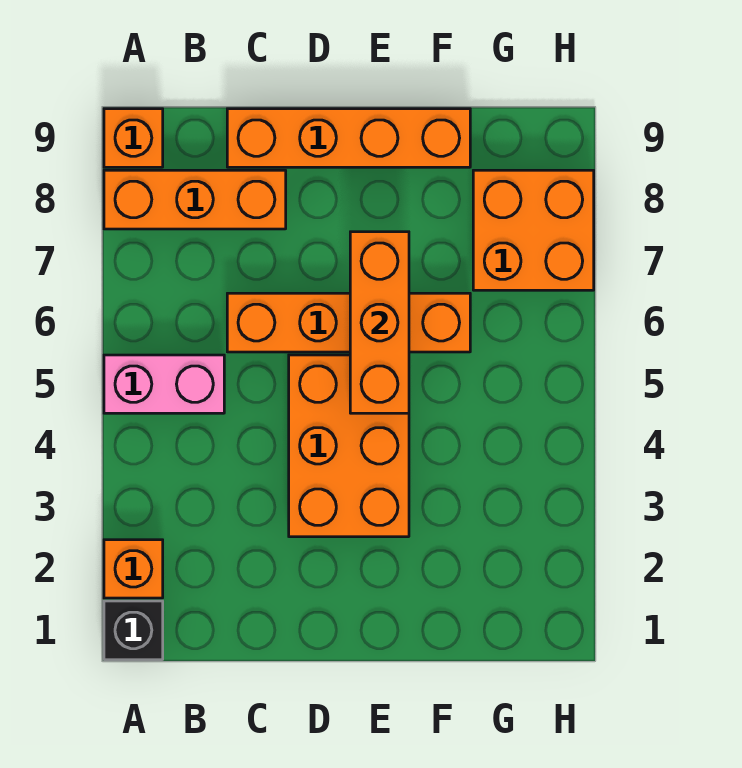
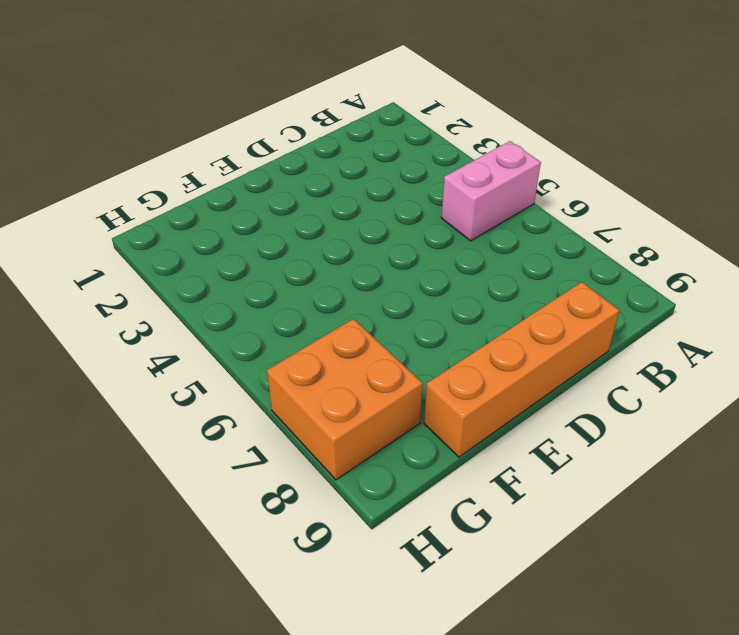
none -> black 1x1 brick [104,601,163,660]
none -> orange 1x1 brick [104,540,163,598]

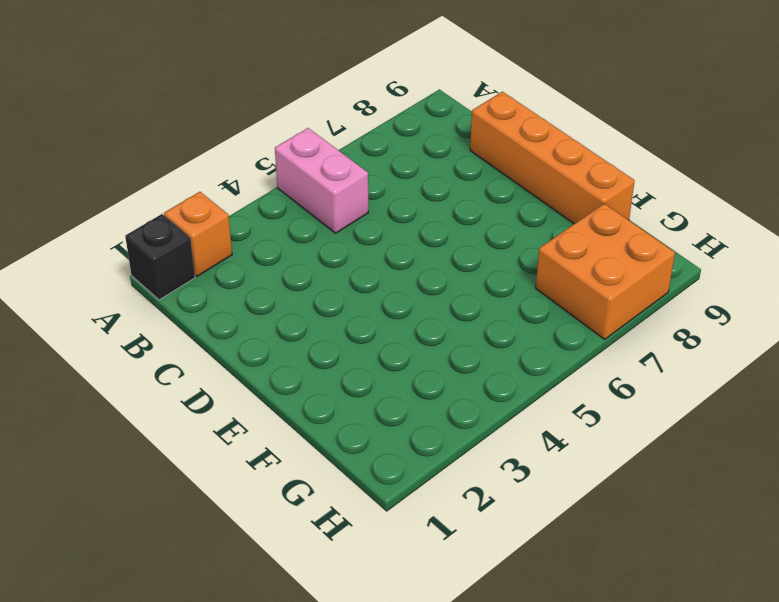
none -> orange 1x3 brick [104,170,286,229]
none -> orange 1x1 brick [104,109,163,167]

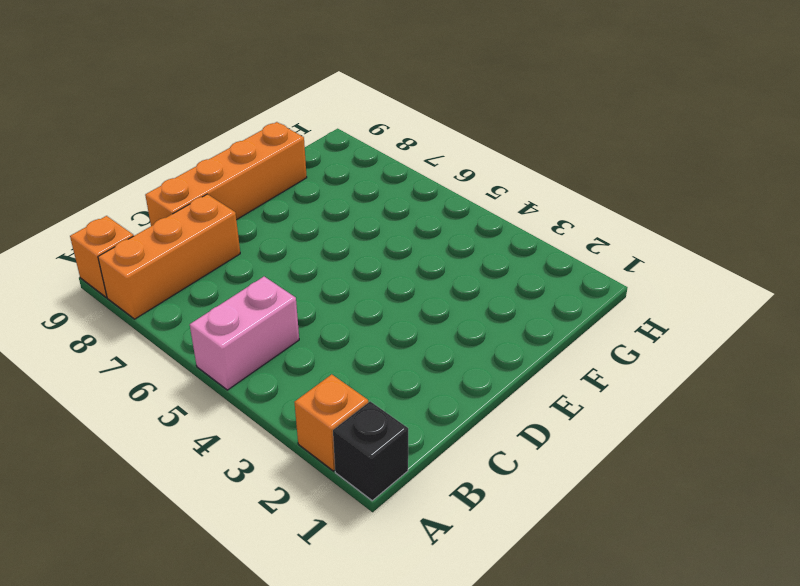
none -> orange 1x4 brick [227,293,470,352]
none -> orange 2x3 brick [289,355,409,537]

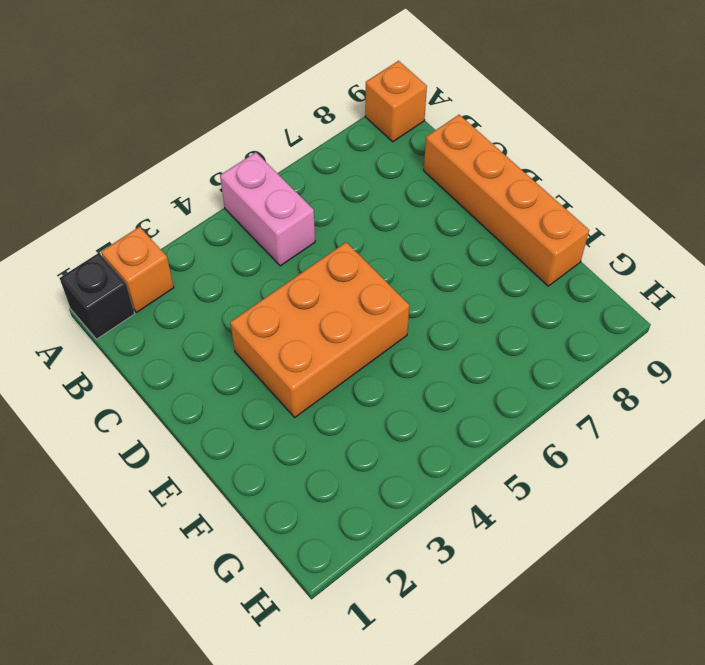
none -> orange 1x3 brick [104,170,286,229]
none -> orange 1x4 brick [227,293,470,352]

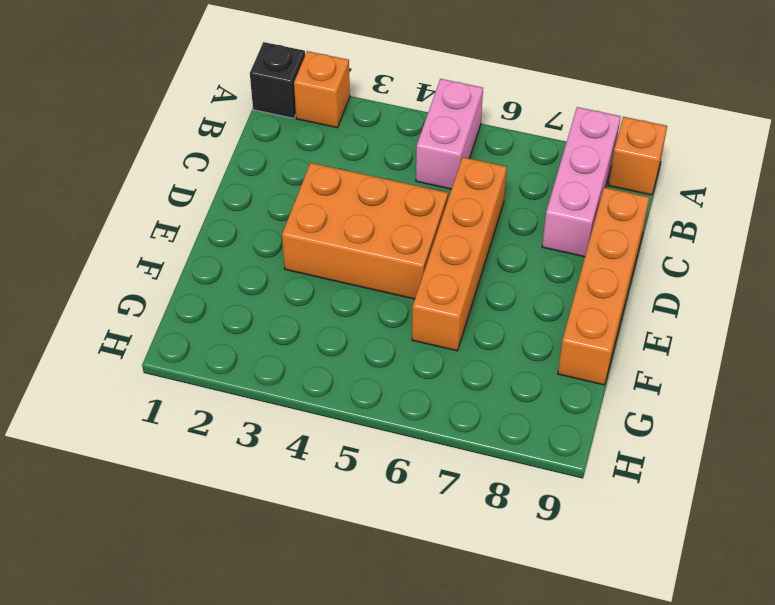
pink 1x3 brick [542,107,621,257] -> orange 1x3 brick [104,170,286,229]
none -> orange 2x2 brick [473,170,594,290]
none -> orange 1x3 brick [350,232,409,413]

